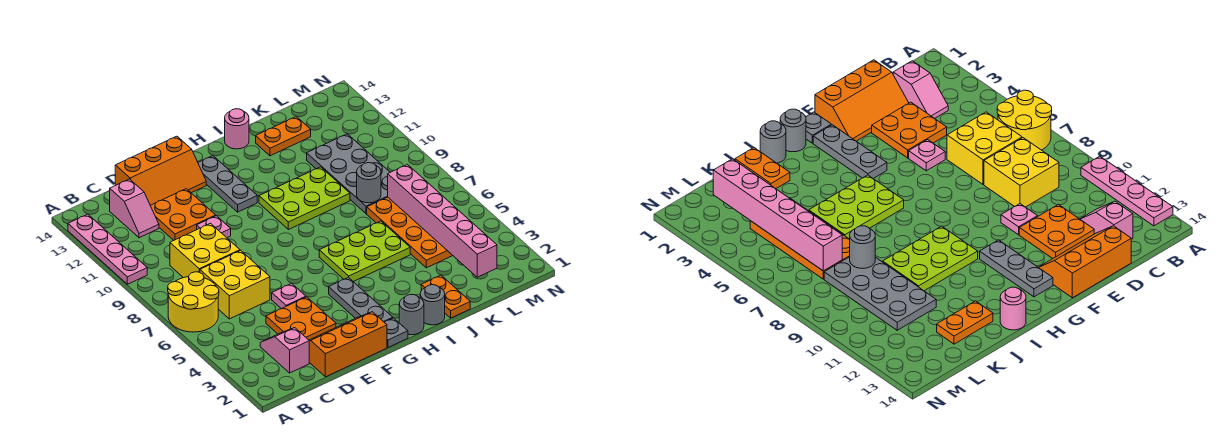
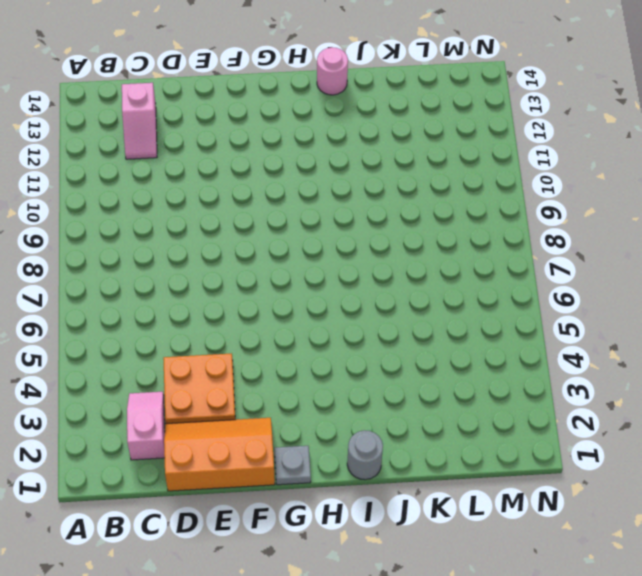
none -> yellow 2x2 round brick [168,272,219,332]
none -> pink 1x4 plate [68,214,147,284]
none -> yellow 2x2 brick [200,250,270,319]

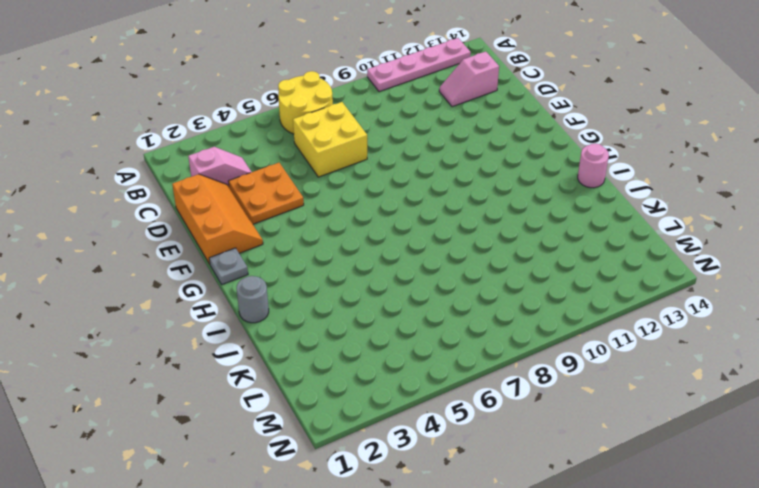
none -> yellow 2x2 brick [170,223,240,278]
none -> orange 2x2 plate [150,189,216,240]
none -> orange 2x3 slope [115,136,206,205]

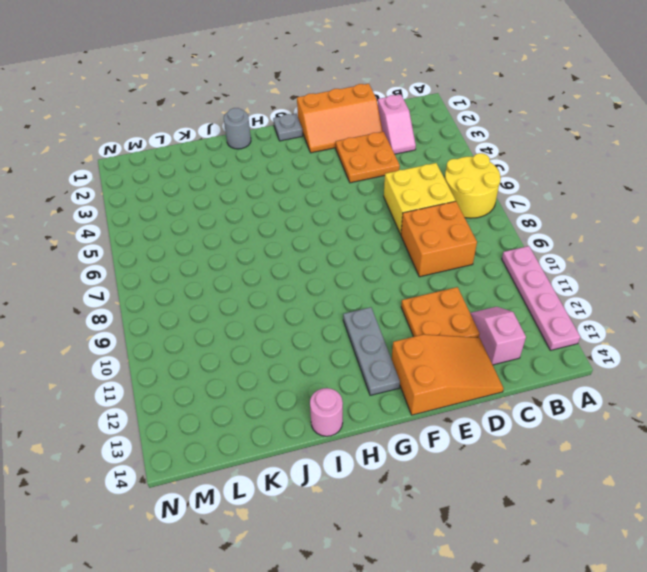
orange 2x2 brick [401,201,477,277] -> yellow 2x2 brick [170,223,240,278]
orange 2x3 slope [392,335,504,415] -> orange 2x3 slope turned to [115,136,206,205]
none -> pink 1x1 plate [272,283,306,309]
none -> pink 1x1 plate [197,216,231,238]
none -> grey 1x3 plate [329,277,393,322]

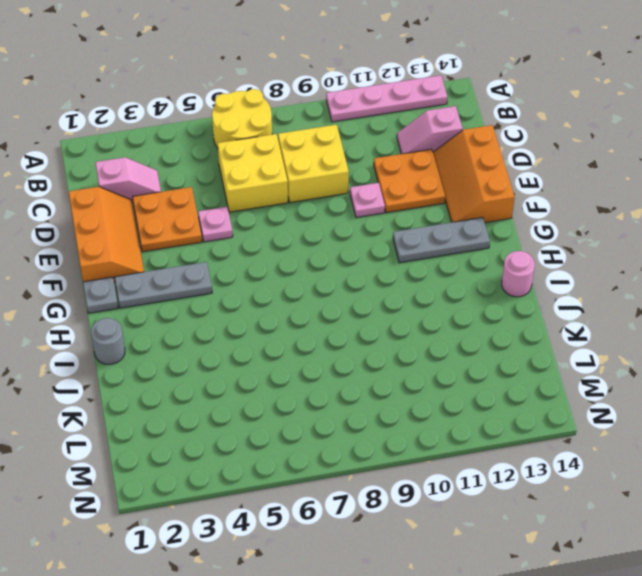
none -> grey 1x1 round brick [399,295,424,335]
none -> lime 2x3 plate [319,221,410,282]
none -> lime 2x3 plate [259,167,350,229]

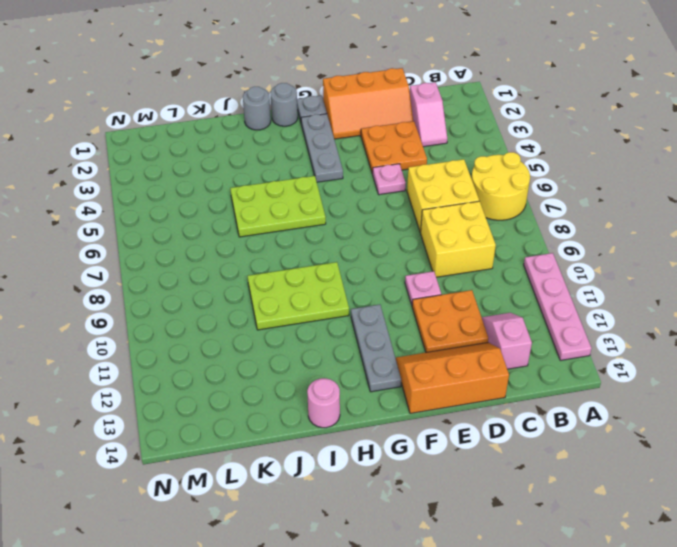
none -> orange 1x2 plate [421,275,470,318]
none -> orange 1x2 plate [256,117,311,156]
none -> orange 2x4 plate [367,197,453,268]

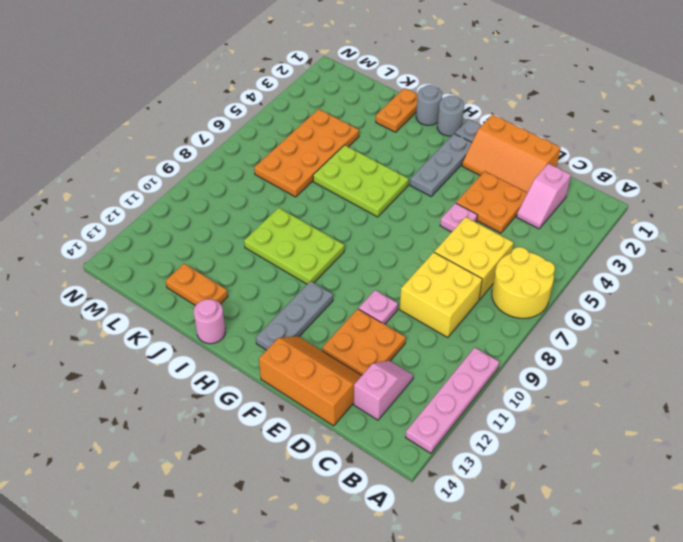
none -> grey 2x4 plate [307,134,390,214]
none -> grey 1x1 round brick [357,163,381,203]
none -> pink 1x6 brick [388,165,497,277]

